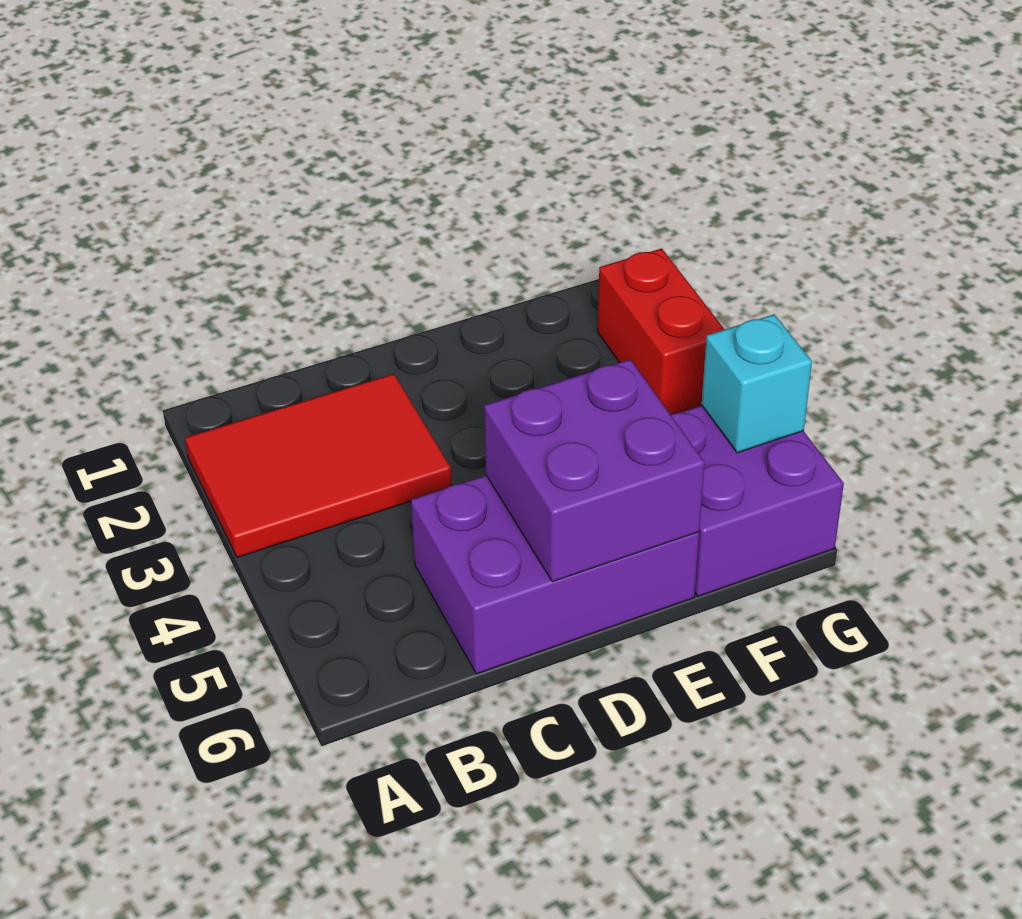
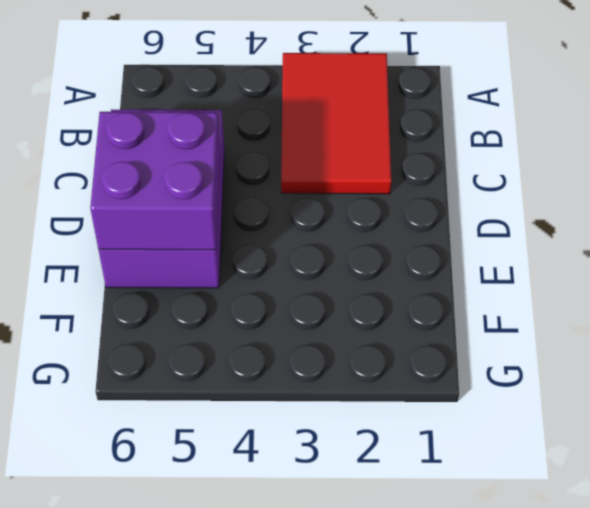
none -> purple 2x2 brick [671,406,844,596]
none -> red 1x2 brick [598,248,725,415]

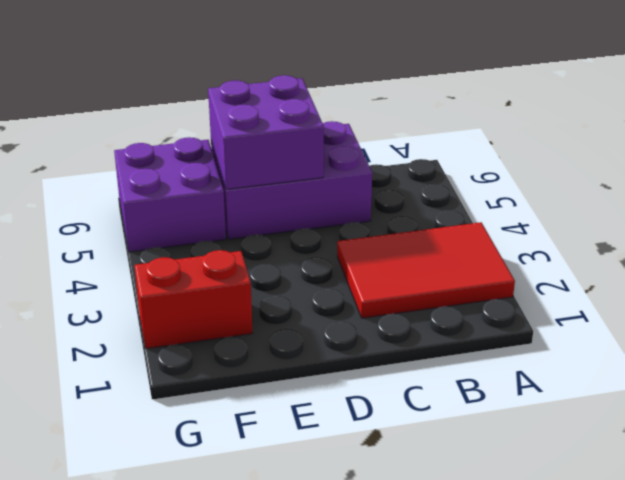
red 1x2 brick [135,250,252,349] -> red 1x2 brick turned to [598,248,725,415]
none -> cyan 1x1 brick [702,314,812,453]

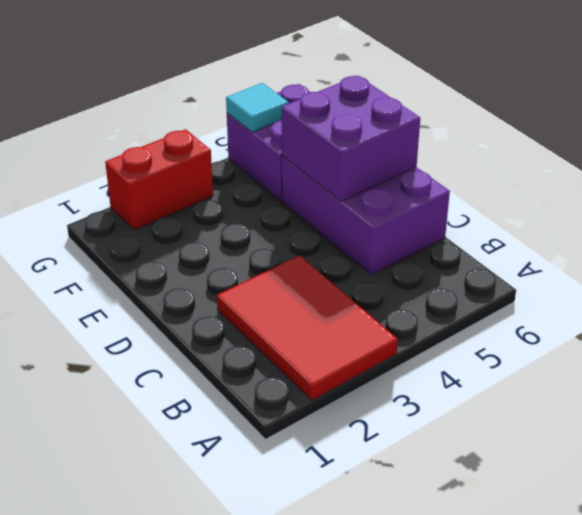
cyan 1x1 tile [226,83,289,132] -> cyan 1x1 brick [702,314,812,453]

